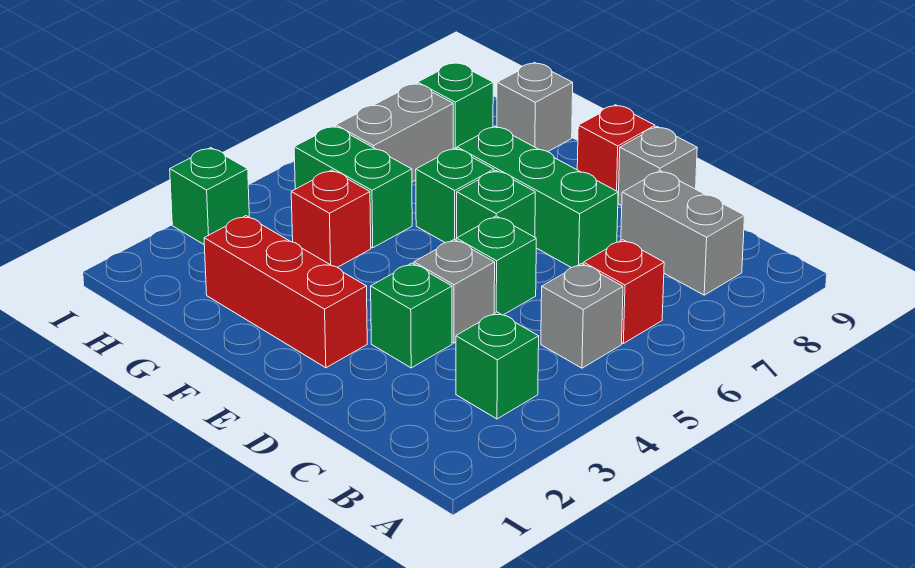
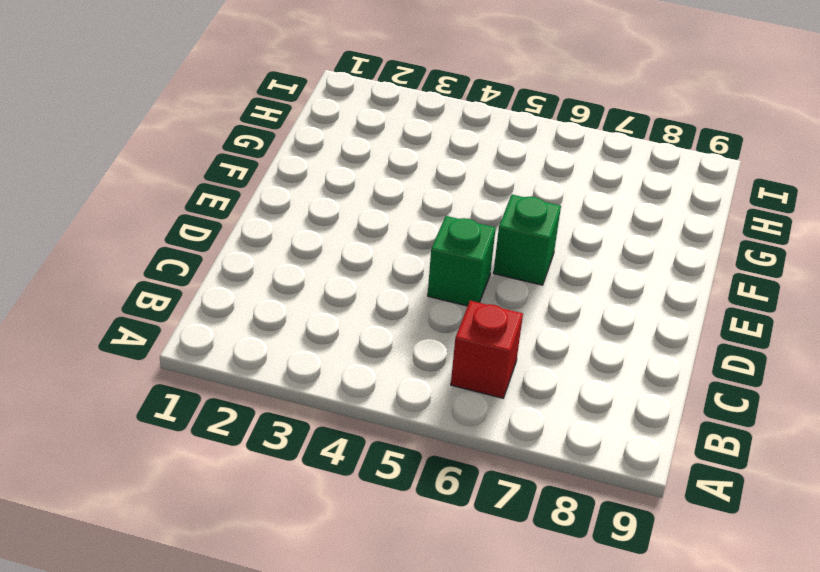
none -> green 1x1 brick [456,312,539,419]
none -> grey 1x1 brick [541,263,623,368]
none -> grey 1x2 brick [621,171,744,295]

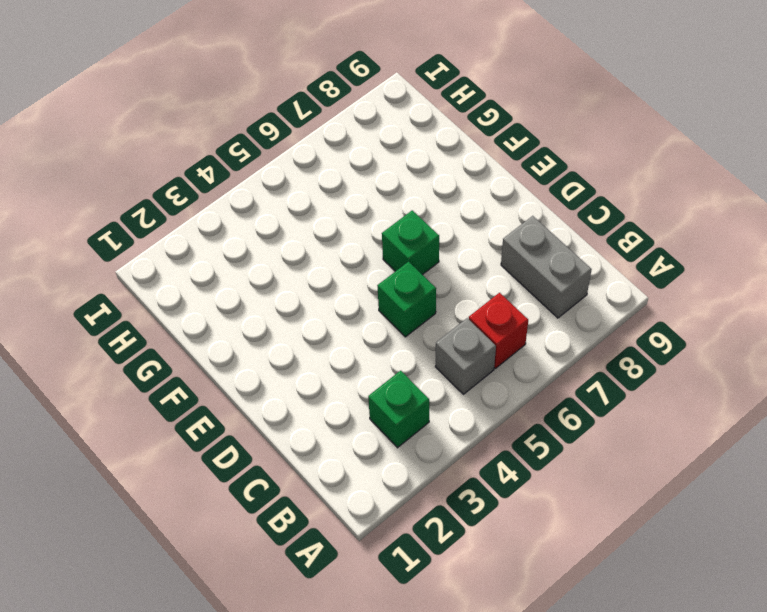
none -> green 1x1 brick [371,263,452,368]
none -> grey 1x1 brick [414,239,495,343]
none -> green 1x3 brick [457,126,618,268]

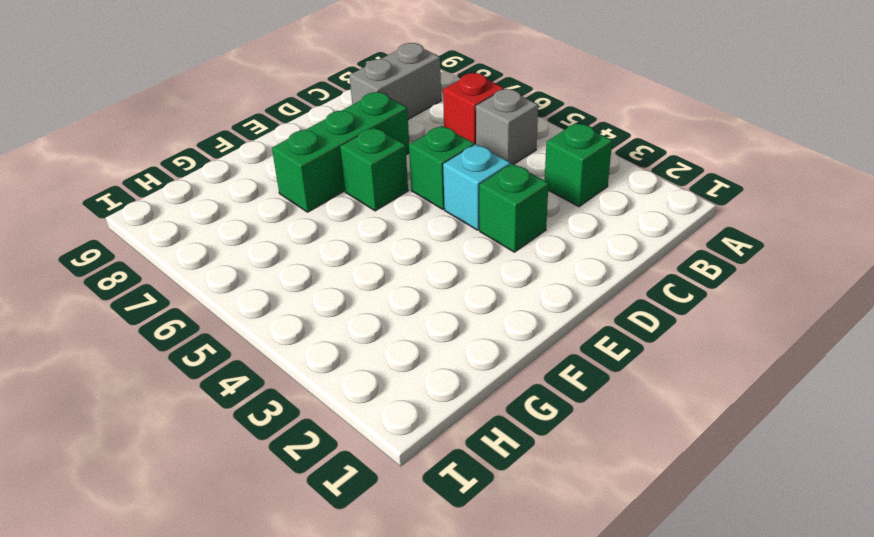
cyan 1x1 brick [443,144,510,230] -> grey 1x1 brick [414,239,495,343]
none -> grey 1x1 brick [618,127,697,206]
none -> red 1x3 brick [204,216,367,368]
none -> red 1x1 brick [577,105,655,196]

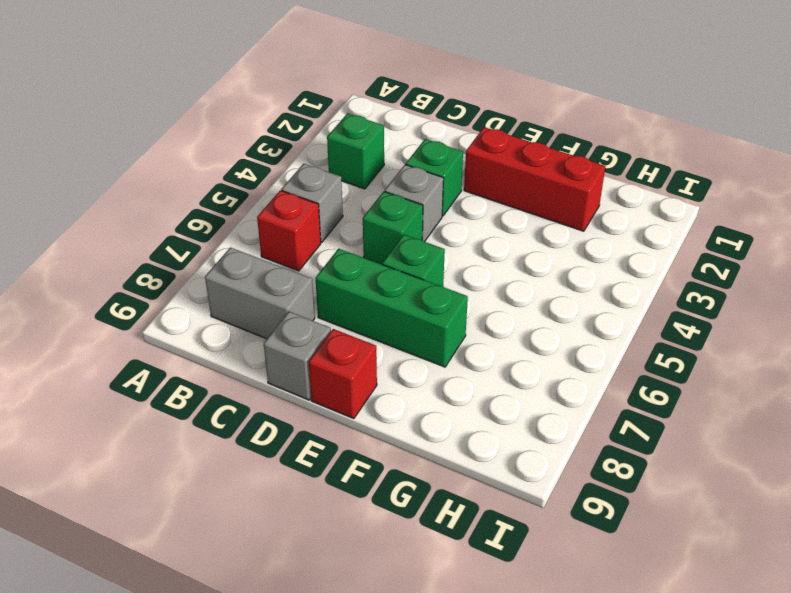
none -> green 1x1 brick [416,148,494,243]
none -> red 1x1 brick [291,170,371,267]
none -> green 1x2 brick [294,126,412,248]

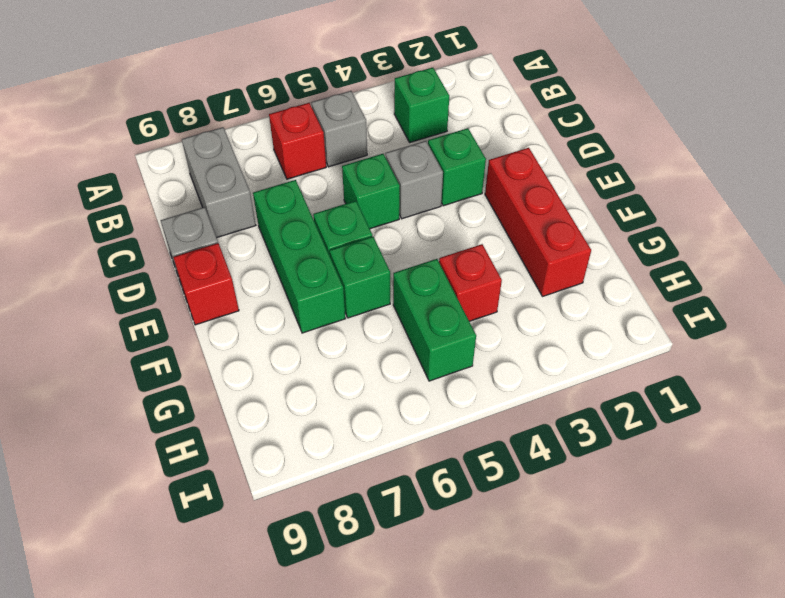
none -> grey 1x1 brick [497,63,573,152]
none -> grey 1x2 brick [336,83,453,182]
none -> green 1x1 brick [418,62,493,149]

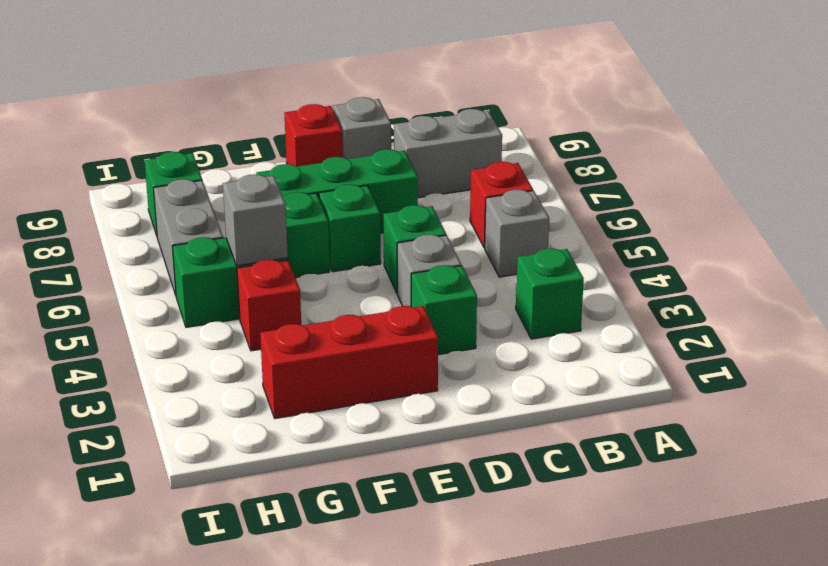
grey 1x1 brick [223,174,288,266] -> grey 1x1 brick moved to [497,63,573,152]
none -> green 1x1 brick [170,148,249,244]

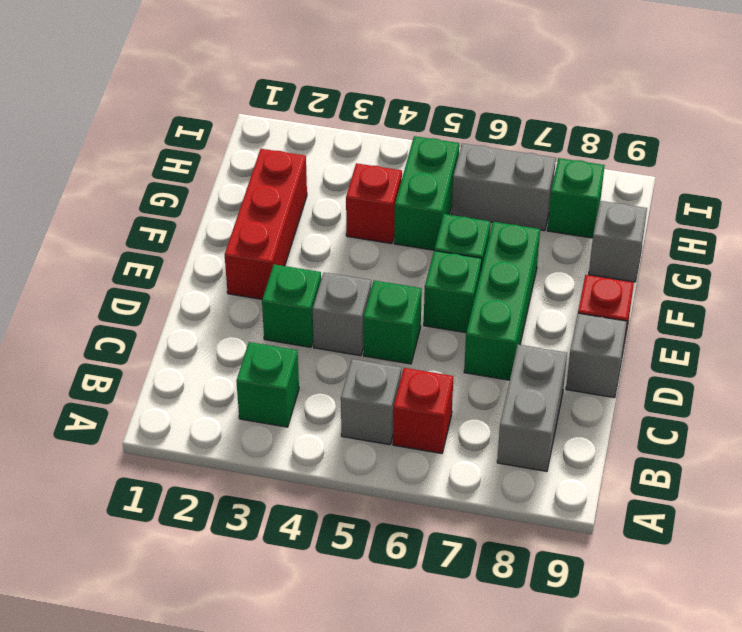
none -> green 1x1 brick [170,148,249,244]

